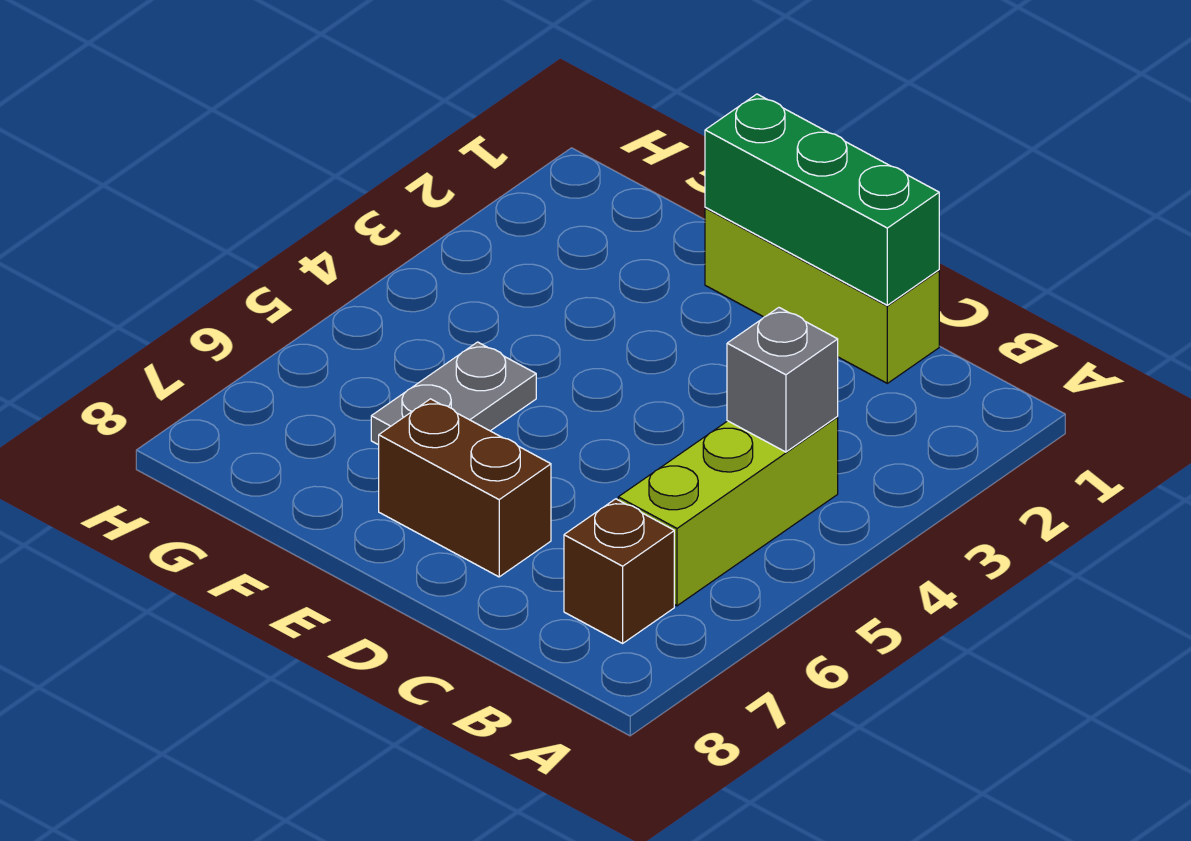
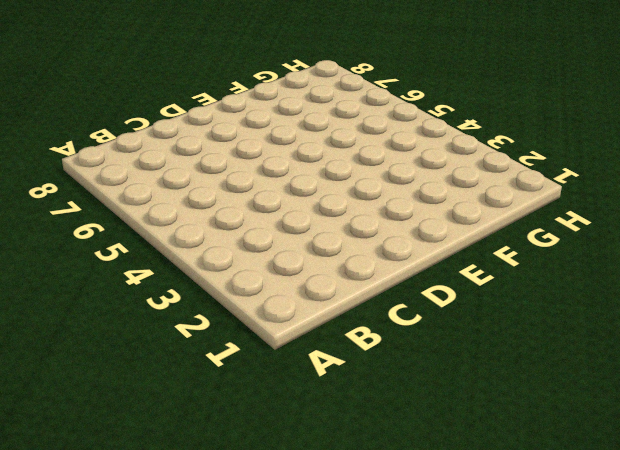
none -> lime 1x3 brick [618,417,838,606]
none -> brown 1x1 brick [564,499,674,643]

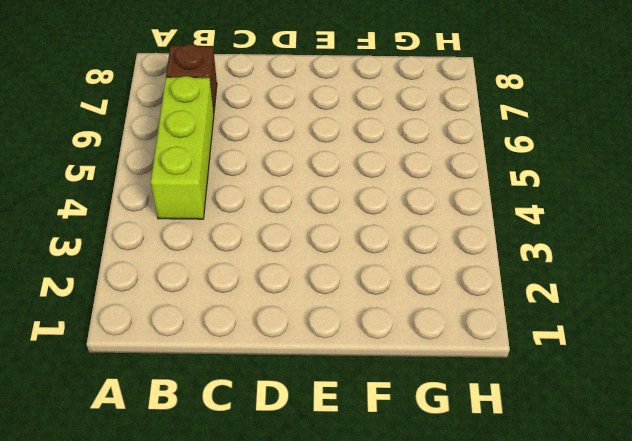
none -> lime 1x3 brick [705,208,939,383]
none -> brown 1x2 brick [379,399,551,577]

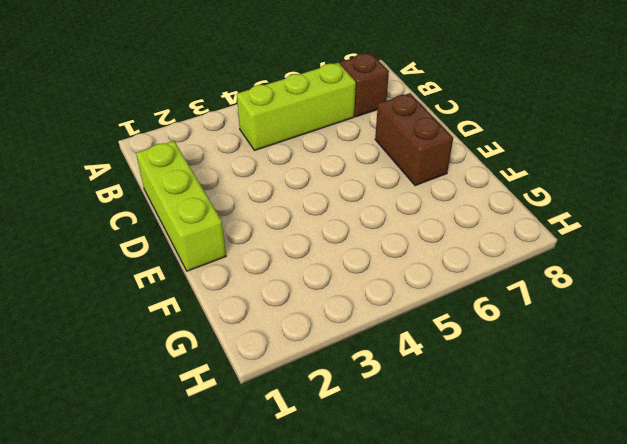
none -> grey 1x2 plate [371,342,536,445]
none -> grey 1x1 brick [727,308,838,452]

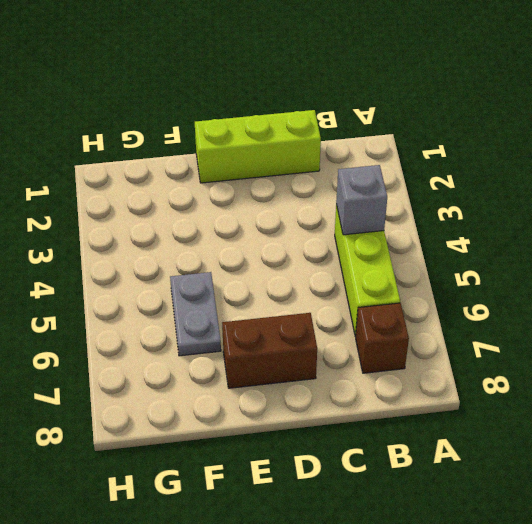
none -> green 1x3 brick [705,94,939,305]

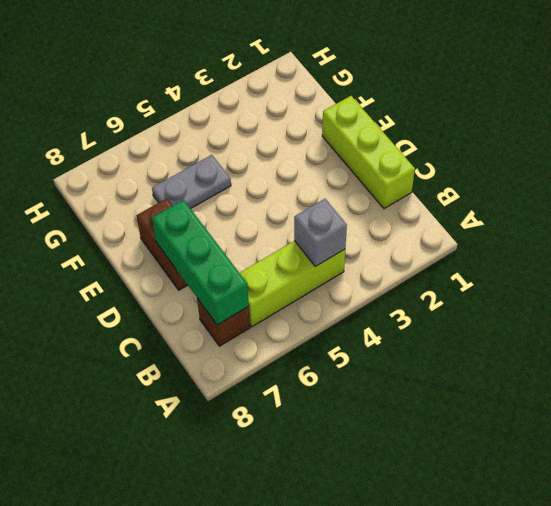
green 1x3 brick [152,200,249,325] -> green 1x3 brick moved to [705,94,939,305]

